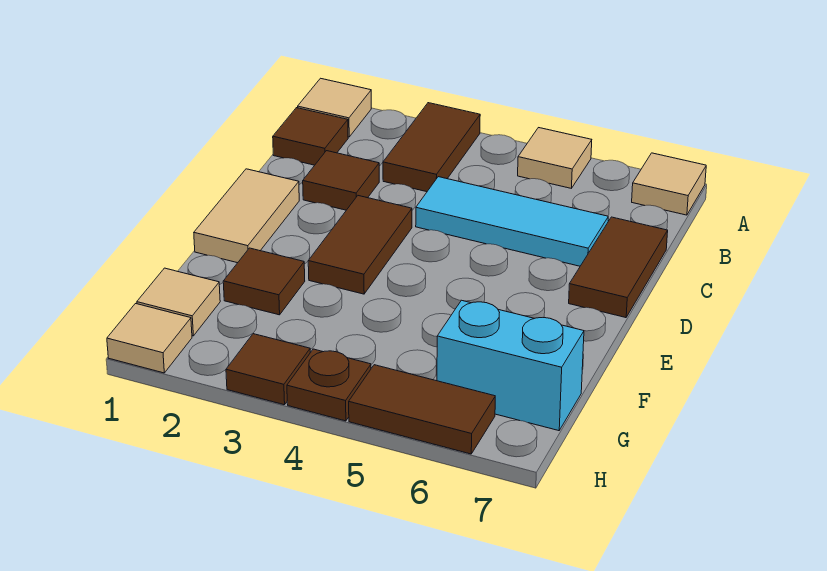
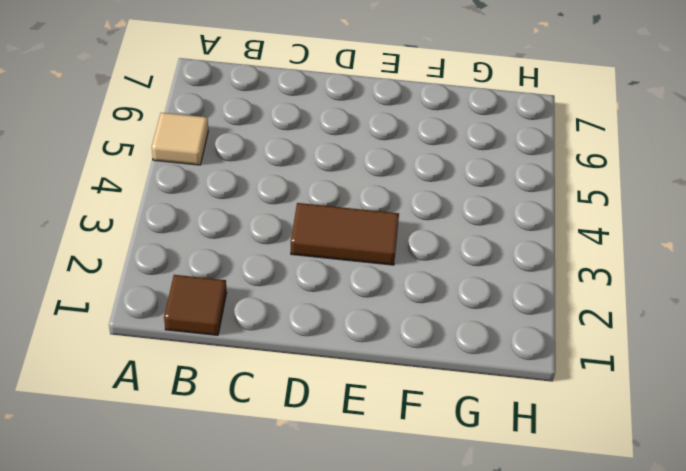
none -> tan 1x1 tile [298,78,371,137]
none -> brown 1x2 tile [383,103,480,192]
none -> tan 1x1 tile [632,153,706,215]

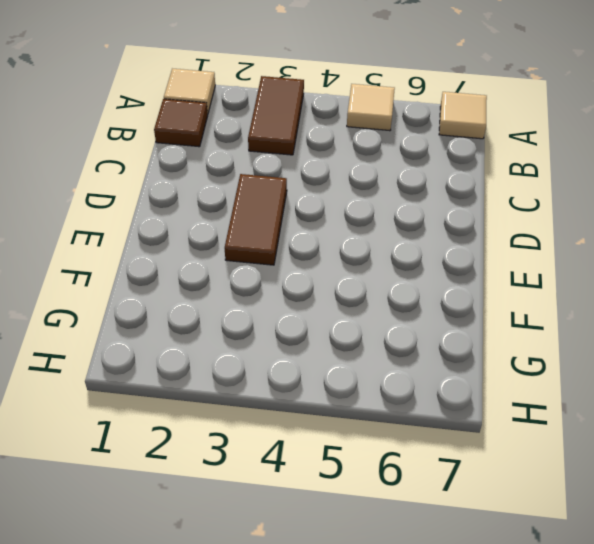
none -> brown 1x1 tile [303,151,379,210]
none -> cyan 1x3 tile [416,177,608,266]
none -> brown 1x2 tile [569,217,668,318]

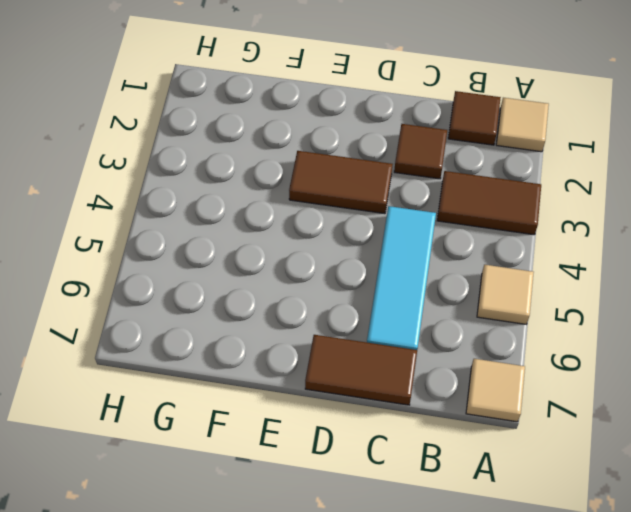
none -> tan 1x2 tile [194,169,299,263]
none -> brown 1x1 tile [223,248,305,315]
none -> tan 1x1 tile [137,268,220,336]

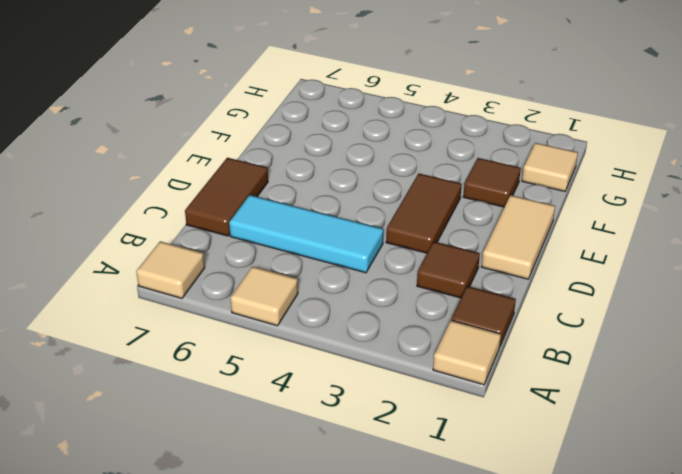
none -> brown 1x2 tile [383,103,480,192]
none -> cyan 1x2 brick [437,300,584,431]
none -> tan 1x1 tile [107,304,192,373]

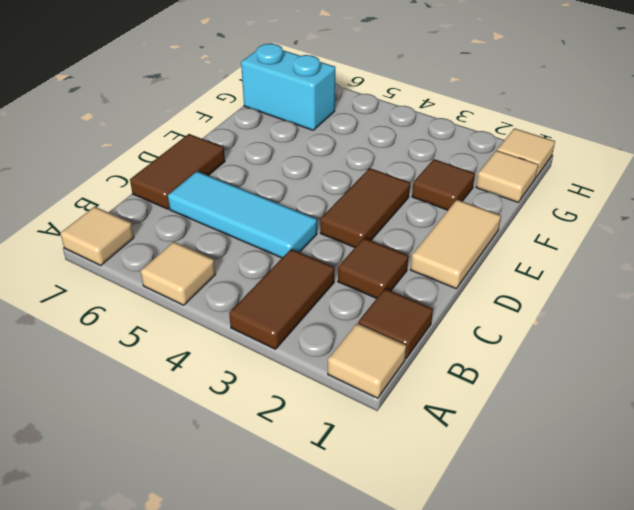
none -> brown 1x1 tile [226,334,310,405]
none -> brown 1x1 plate [287,349,371,421]
none -> brown 1x2 tile [349,365,495,454]

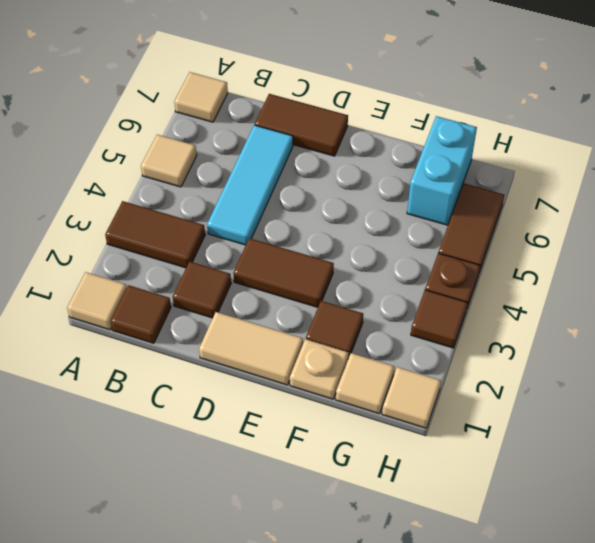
tan 1x1 plate [290,339,348,399] -> none

